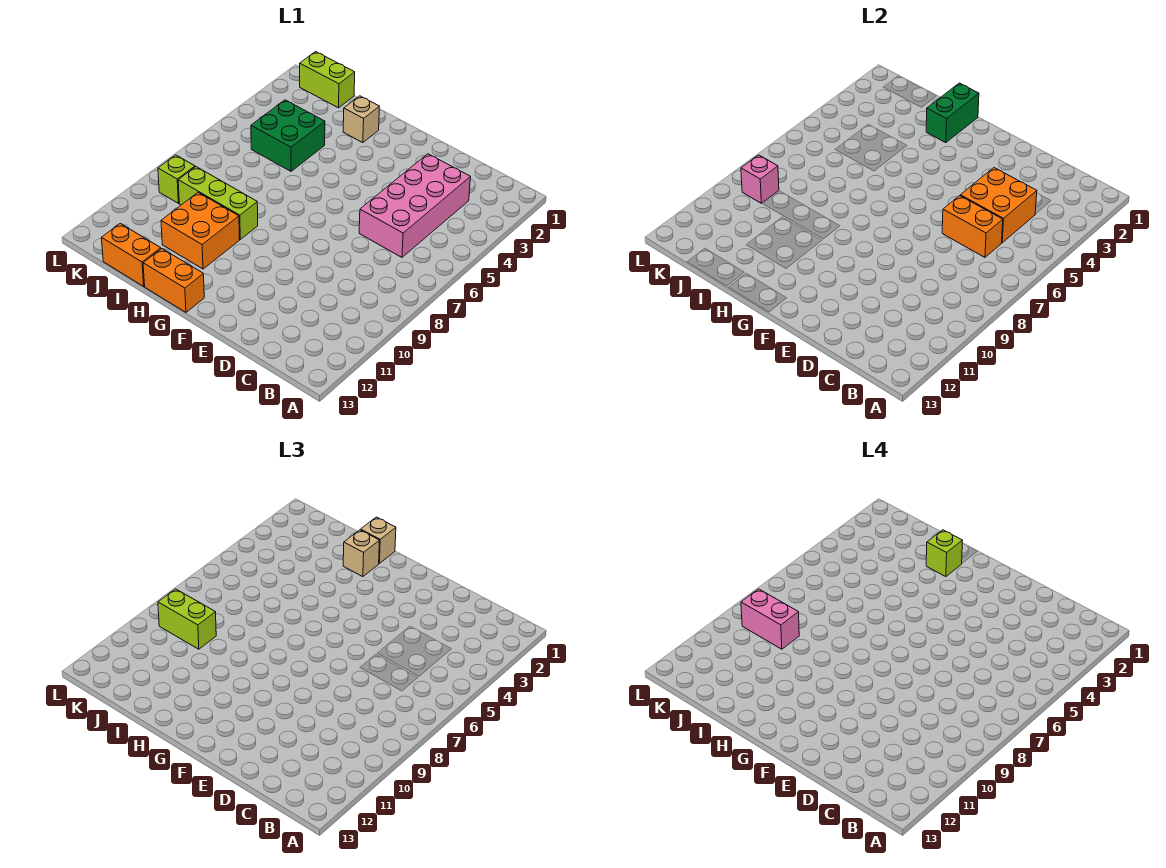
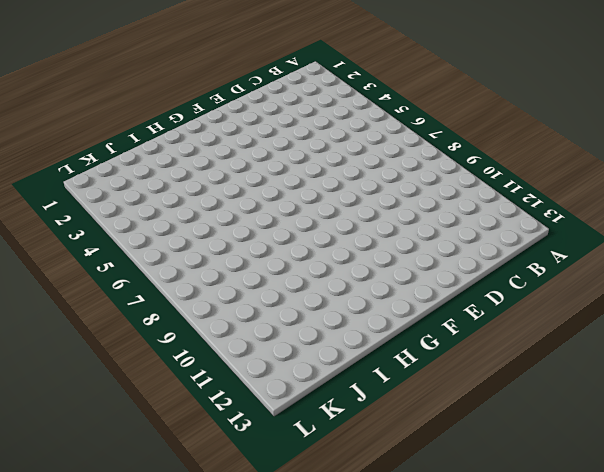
none -> pink 2x4 brick [359,154,471,257]
none -> orange 1x2 brick [143,249,204,312]
none -> tan 1x1 brick [343,96,380,143]

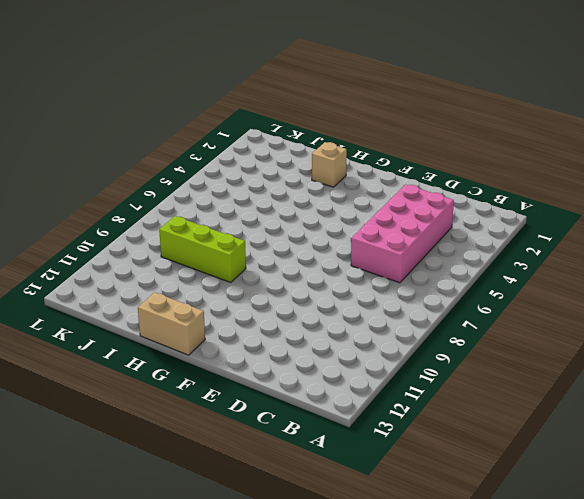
tan 1x2 brick [138,292,205,355] -> orange 1x2 brick [143,249,204,312]
none -> orange 2x2 brick [161,193,240,269]
none -> green 2x2 brick [251,100,325,171]
none -> orange 1x2 brick [101,224,161,286]

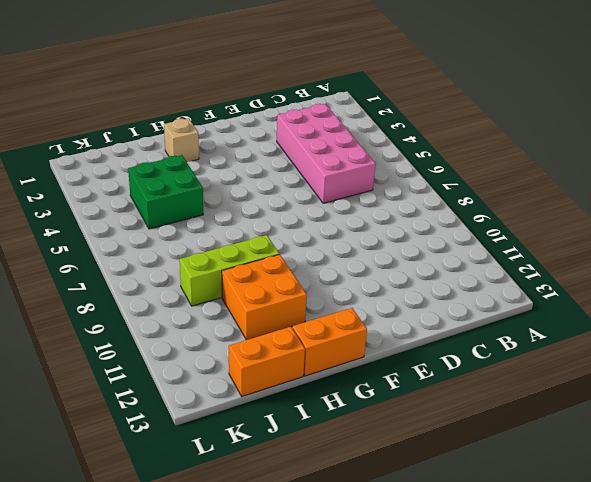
none -> lime 1x2 brick [300,52,355,108]
none -> lime 1x1 brick [158,155,195,203]
none -> orange 2x2 brick [960,168,1037,243]

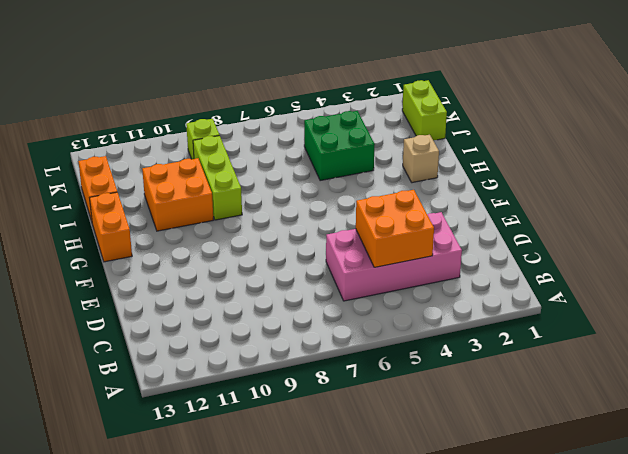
none -> orange 1x2 brick [942,196,1003,257]
none -> green 1x2 brick [926,83,979,143]
none -> pink 1x1 brick [741,155,779,203]

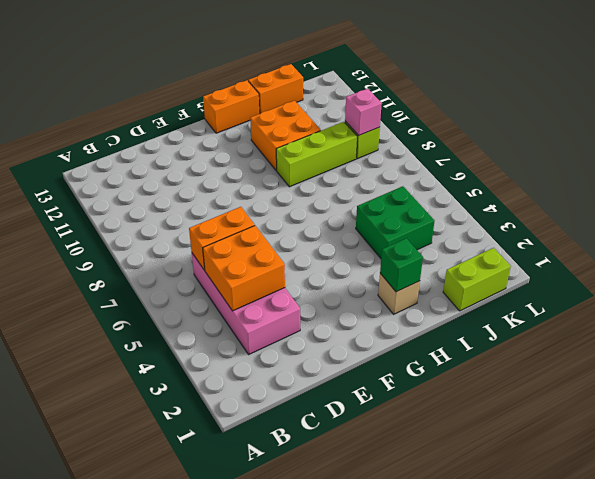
green 1x1 brick [380,238,423,292] -> green 1x2 brick [926,83,979,143]
none -> tan 1x1 brick [361,517,396,563]
none -> tan 1x1 brick [343,530,380,577]
none -> lime 1x2 brick [158,589,216,649]

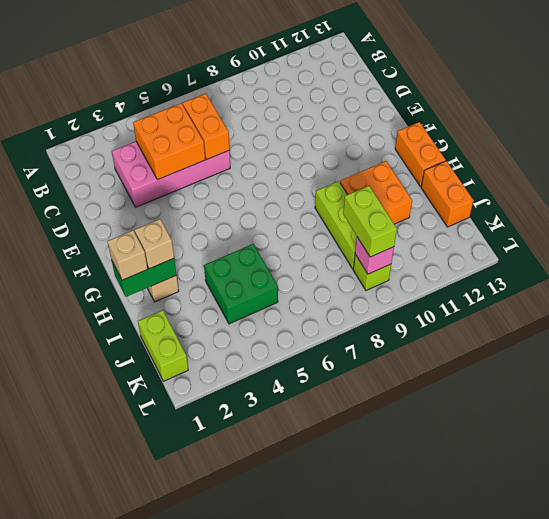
none -> lime 1x1 brick [926,530,963,577]
none -> pink 1x2 brick [741,589,799,649]

